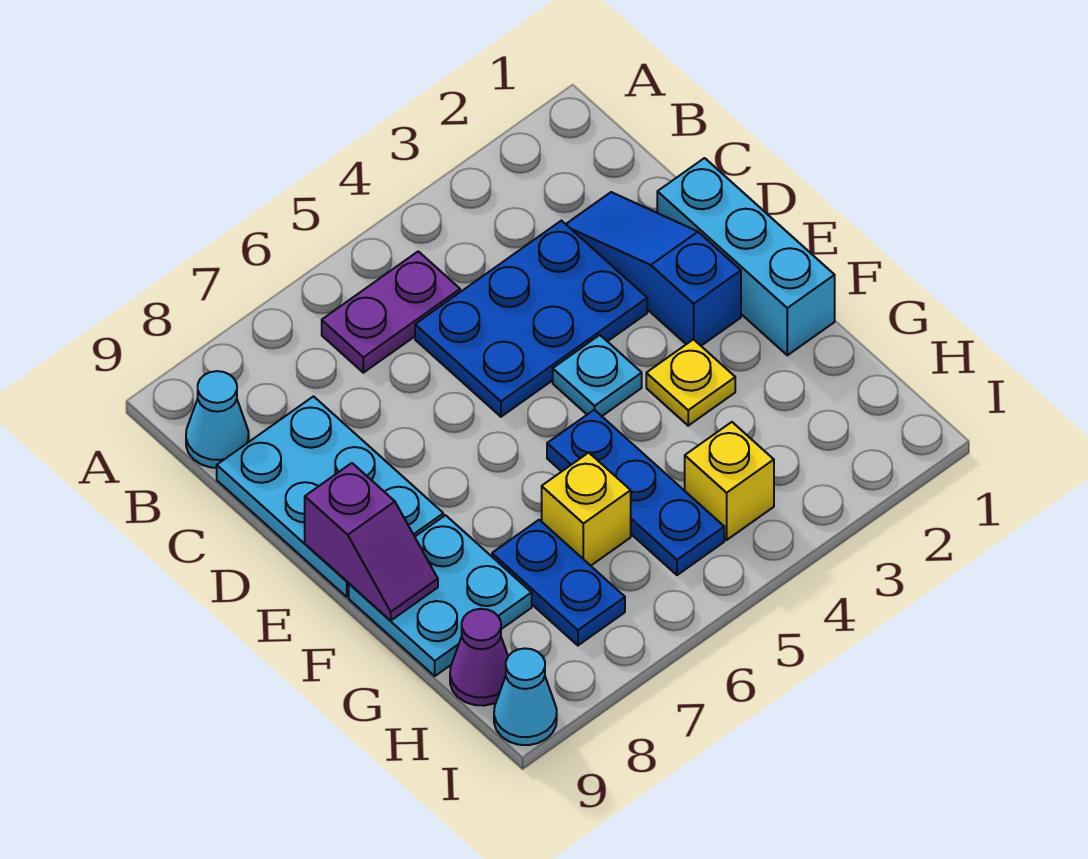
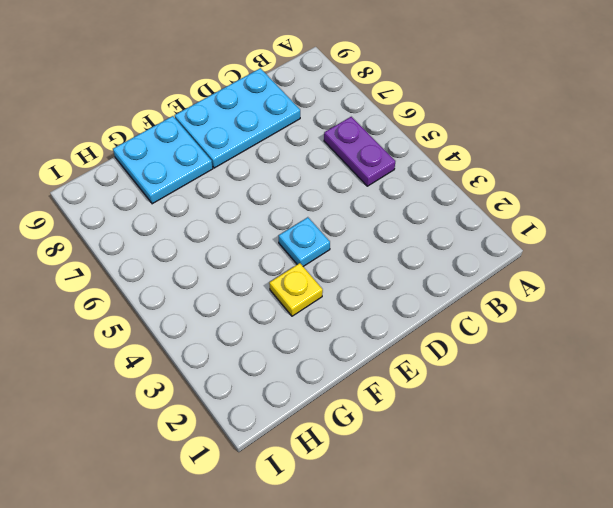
none -> cyan 1x1 cone [186,371,249,468]
none -> blue 1x3 slope [566,192,741,346]
none -> blue 2x3 plate [415,221,647,417]

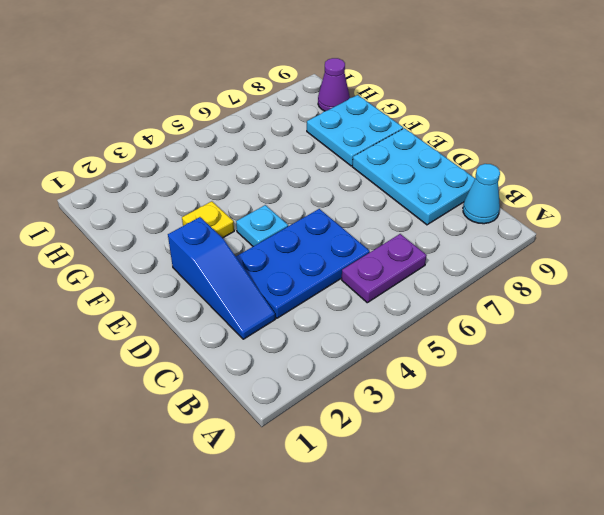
none -> cyan 1x3 brick [657,158,835,355]
none -> blue 1x3 plate [547,410,724,575]
none -> yellow 1x1 brick [542,453,631,566]

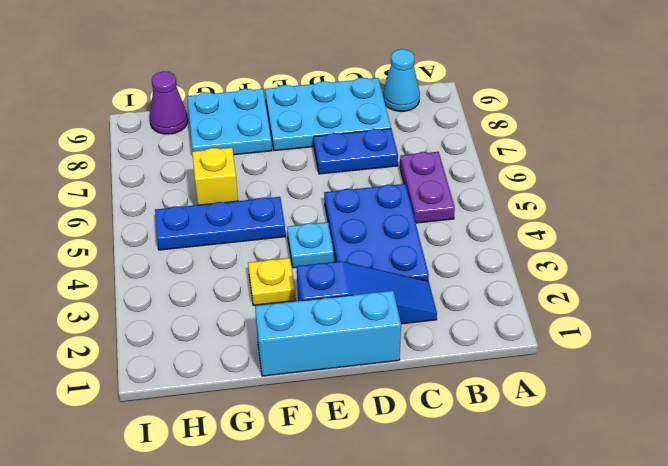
blue 1x2 plate [314,129,398,174] -> blue 1x2 plate moved to [492,520,625,645]
none -> yellow 1x1 brick [685,422,774,540]
none -> cyan 1x1 cone [494,648,557,745]
none -> purple 1x2 slope [305,463,438,620]

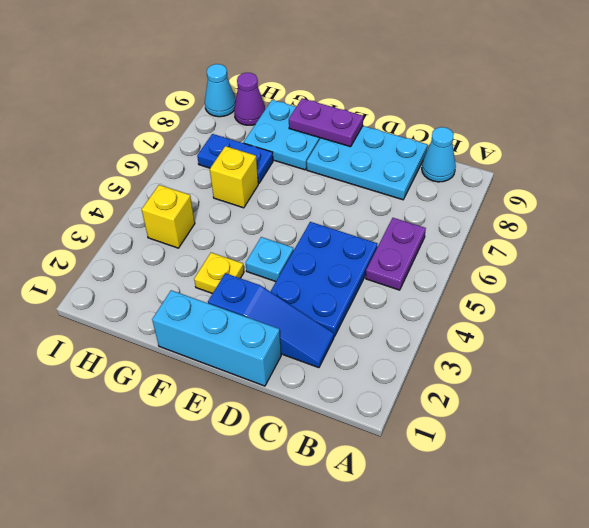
purple 1x2 plate [289,98,363,147] -> purple 1x2 slope [305,463,438,620]
none -> blue 1x3 plate [547,410,724,575]

